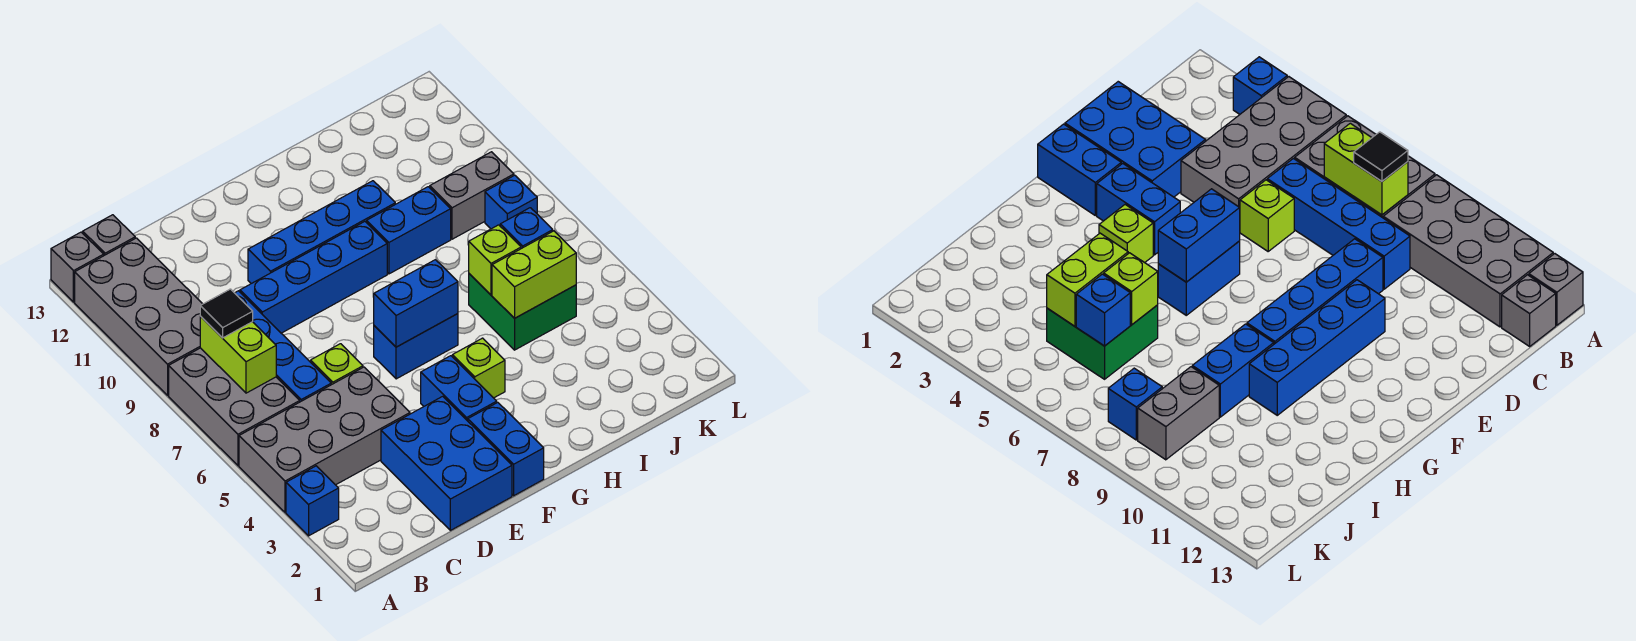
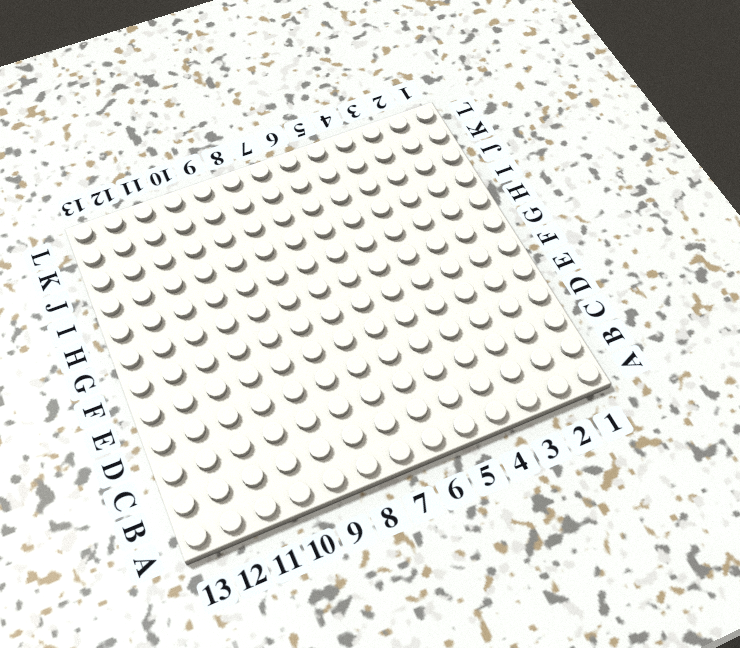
none -> blue 1x1 brick [286,466,339,536]
none -> grey 2x4 brick [239,367,410,512]
none -> grey 2x3 brick [169,348,300,466]

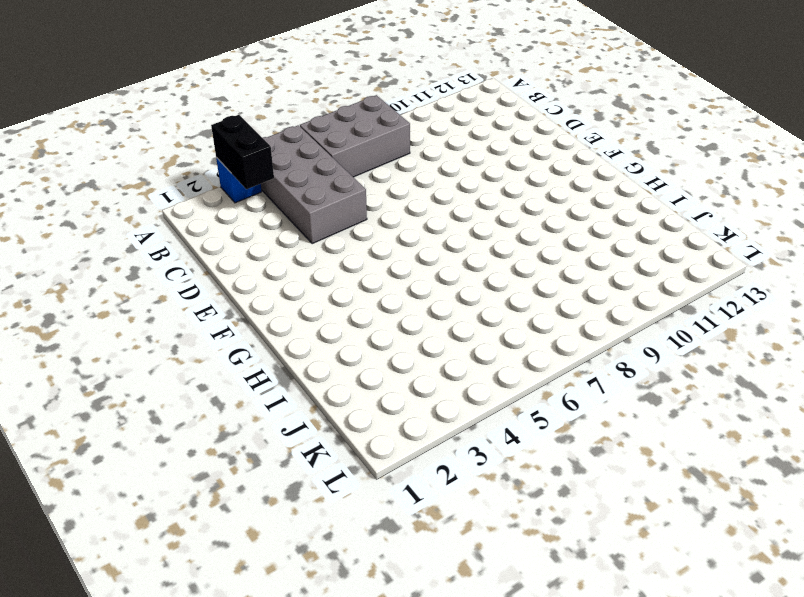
black 1x2 brick [211,115,274,189] -> none
none -> grey 2x4 brick [75,238,202,395]
none -> grey 1x1 brick [51,232,104,302]
none -> grey 1x1 brick [83,215,135,255]

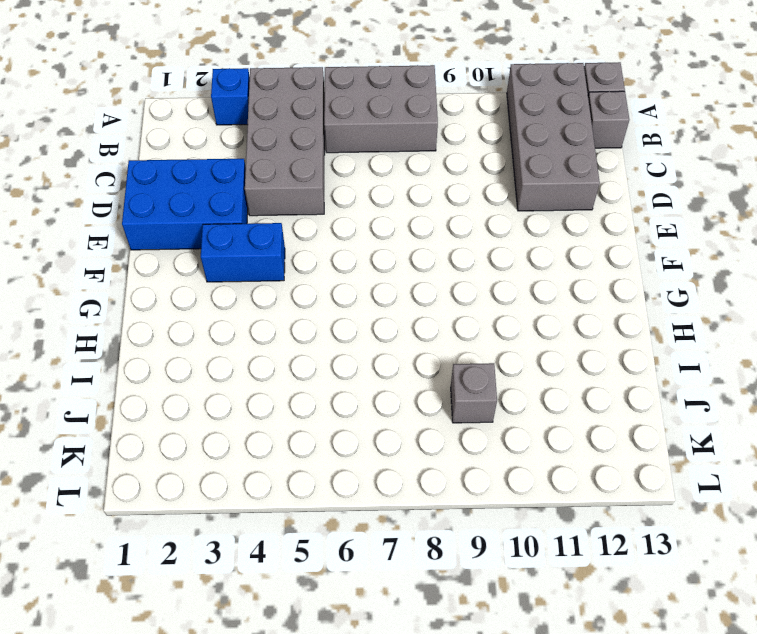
grey 2x4 brick [507,63,600,211] -> grey 2x4 brick turned to [75,238,202,395]
grey 1x1 brick [451,363,497,423] -> grey 1x2 brick [430,152,514,239]
none -> blue 1x4 brick [235,291,331,402]
none -> lime 1x1 brick [311,344,363,385]
none -> blue 1x4 brick [240,221,387,333]

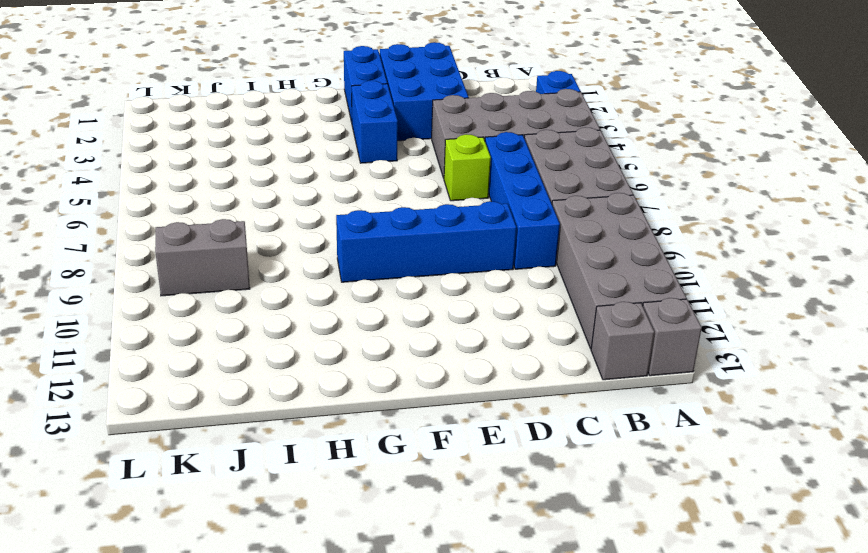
none -> blue 1x4 brick [248,181,395,284]
none -> blue 1x2 brick [374,314,458,379]
none -> lime 1x1 brick [452,338,505,398]

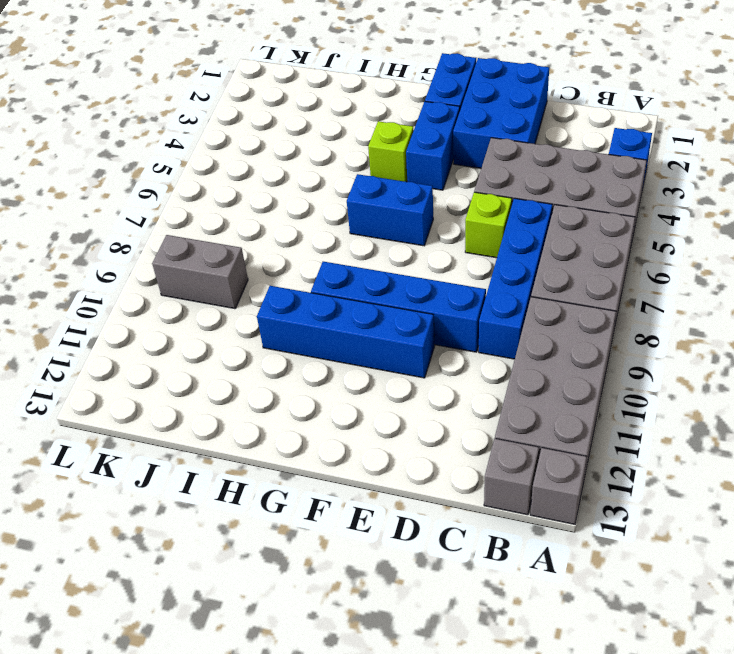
none -> blue 1x2 brick [367,187,451,274]
none -> green 2x2 brick [469,274,576,350]
none -> blue 1x1 brick [485,175,537,229]

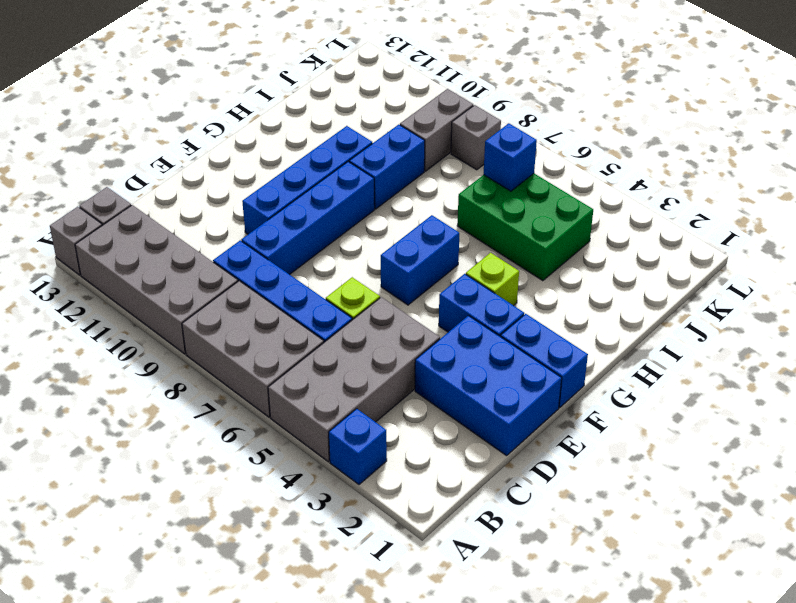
green 2x3 brick [457,174,593,281] -> green 2x2 brick [469,274,576,350]
grey 1x1 brick [451,105,501,170] -> blue 1x1 brick [485,175,537,229]
none -> lime 1x2 brick [200,316,276,393]
none -> blue 1x2 brick [374,260,458,347]
none -> lime 1x2 brick [492,231,576,318]

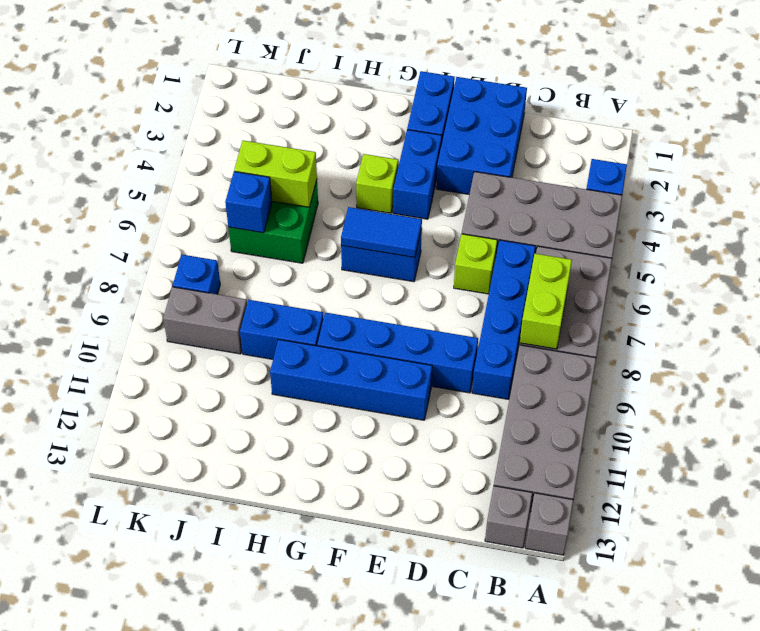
blue 1x2 tile [341,207,422,258] -> blue 1x2 brick [374,260,458,347]
none -> lime 1x1 brick [469,225,521,295]
none -> black 1x1 tile [200,289,253,338]

